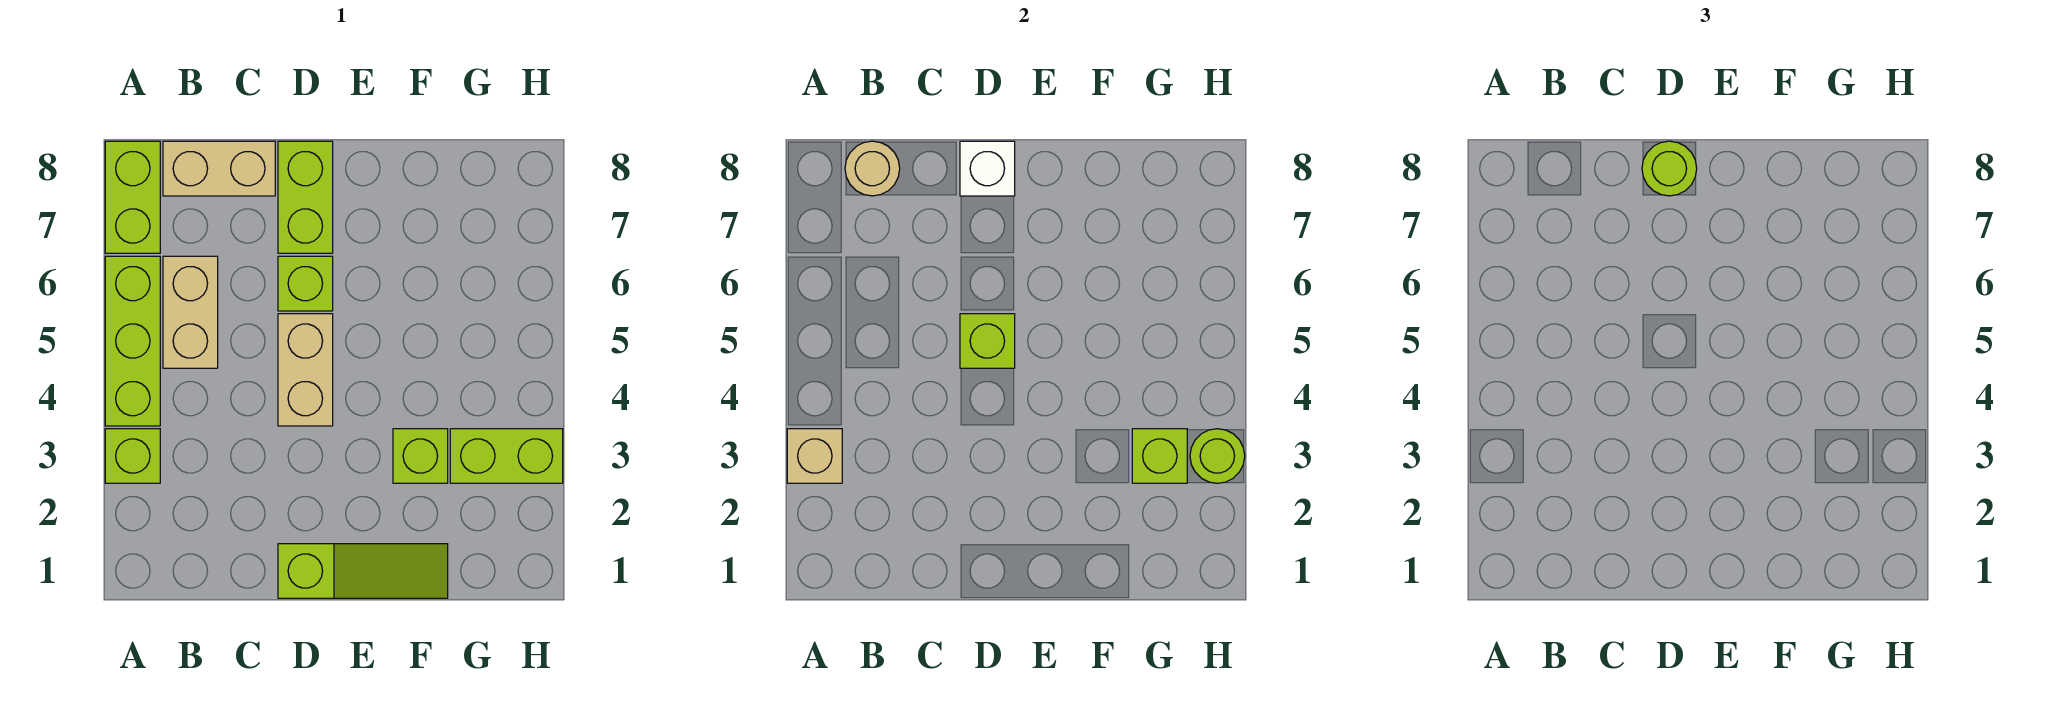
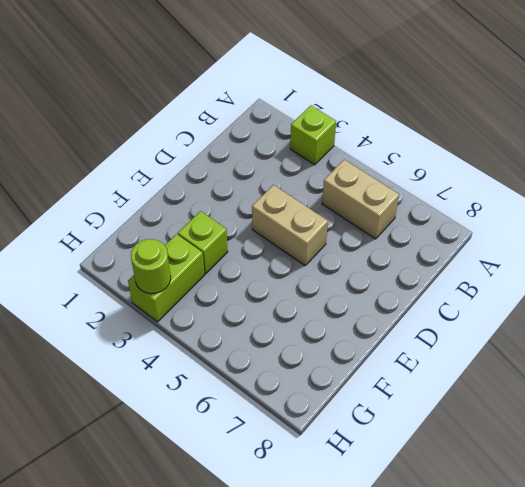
none -> lime 1x3 brick [105,256,160,426]
none -> lime 1x2 brick [105,141,160,253]
none -> tan 1x2 brick [163,141,275,196]

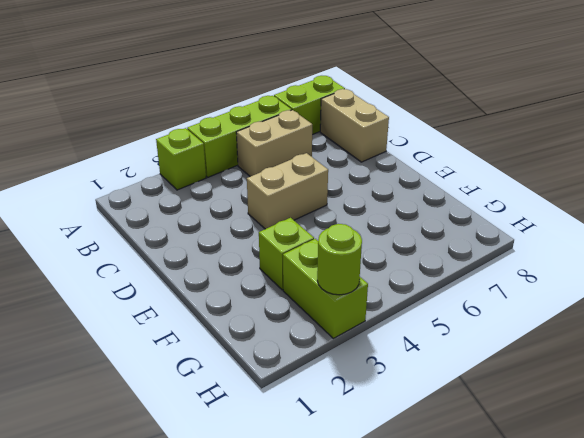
none -> lime 1x3 slope [278,544,448,598]
none -> lime 1x1 brick [278,256,333,311]
none -> lime 1x2 brick [278,141,333,253]

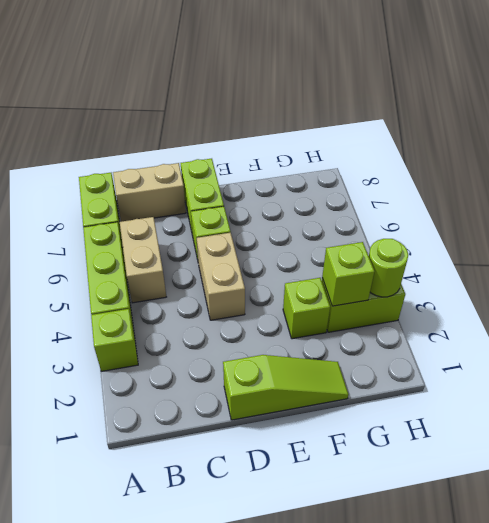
none -> tan 1x1 brick [787,429,842,483]
none -> tan 1x1 round brick [845,141,900,196]
none -> lime 1x1 brick [960,314,1015,368]

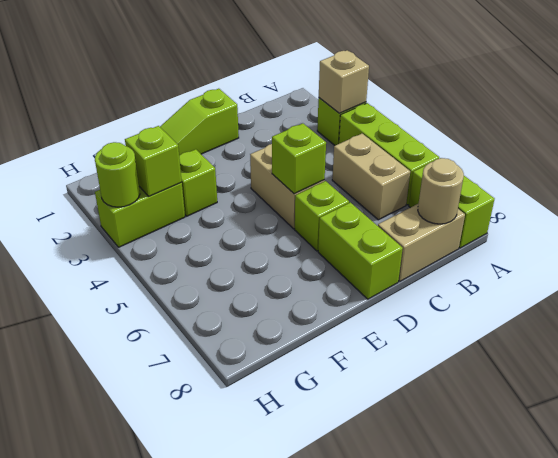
none -> white 1x1 brick [960,141,1015,196]
none -> lime 1x1 round brick [1642,141,1697,196]

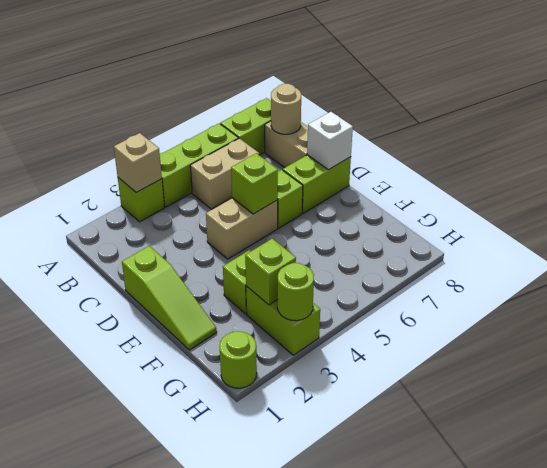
lime 1x1 round brick [220,331,257,388] -> lime 1x1 round brick moved to [1642,141,1697,196]

